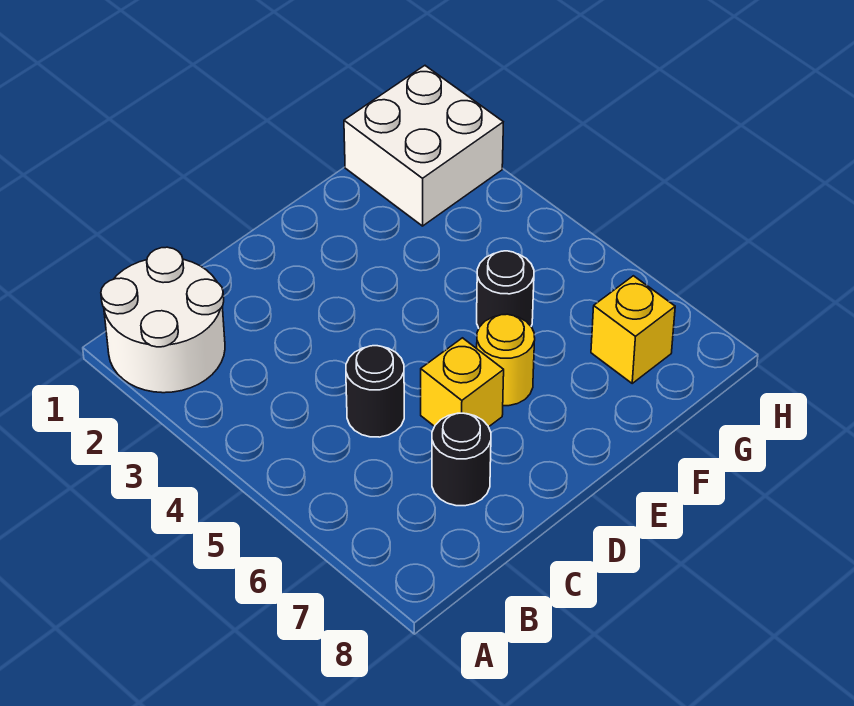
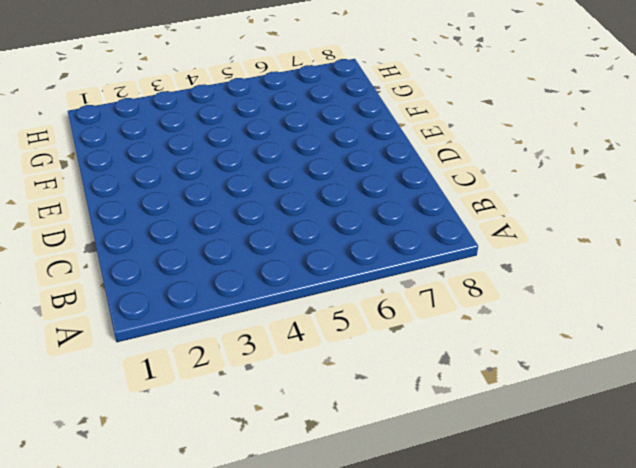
none -> white 2x2 round brick [101,247,225,393]
none -> black 1x1 round brick [346,346,404,437]

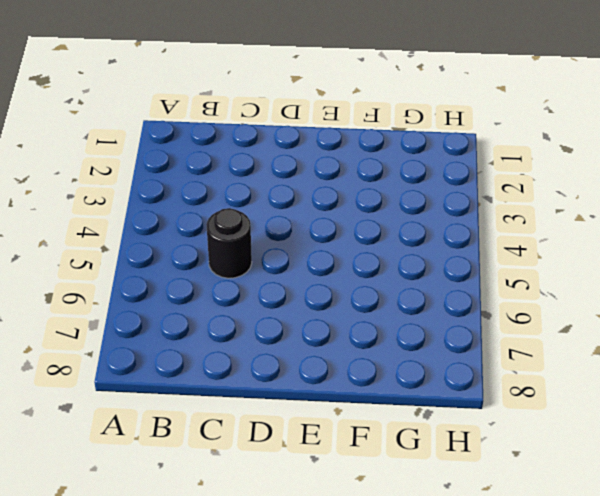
none -> white 2x2 round brick [101,247,225,393]
none -> black 1x1 round brick [432,413,491,506]

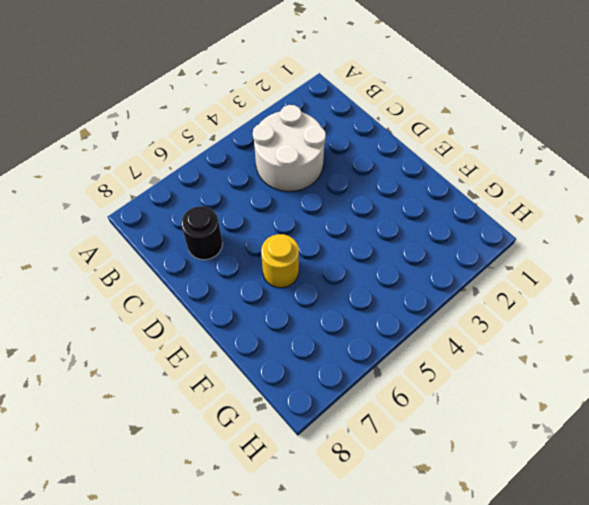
white 2x2 round brick [253,105,326,192] -> white 2x2 round brick moved to [101,247,225,393]
none -> black 1x1 round brick [346,346,404,437]
none -> yellow 1x1 brick [421,338,504,427]

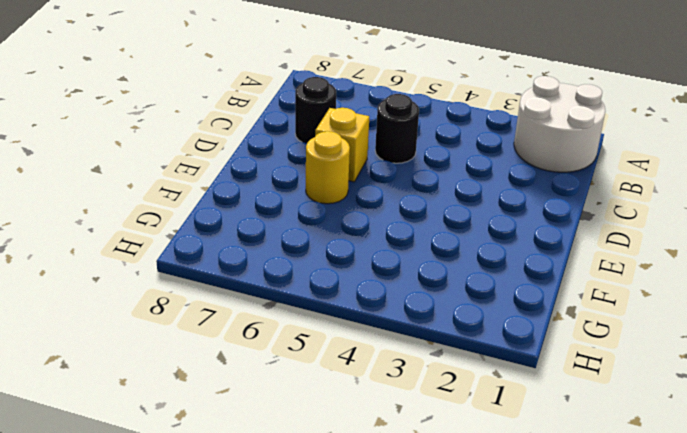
none -> black 1x1 round brick [477,251,534,328]
none -> white 2x2 brick [344,66,503,226]

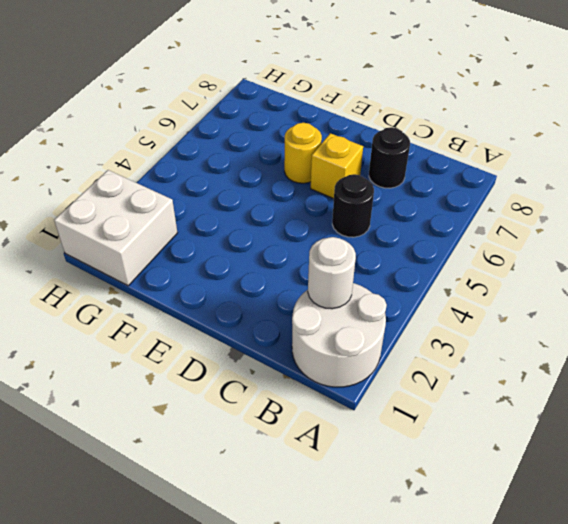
white 1x1 round brick [308,237,356,309] -> none
none -> black 1x1 round brick [477,251,534,328]
none -> yellow 1x1 brick [591,276,675,383]

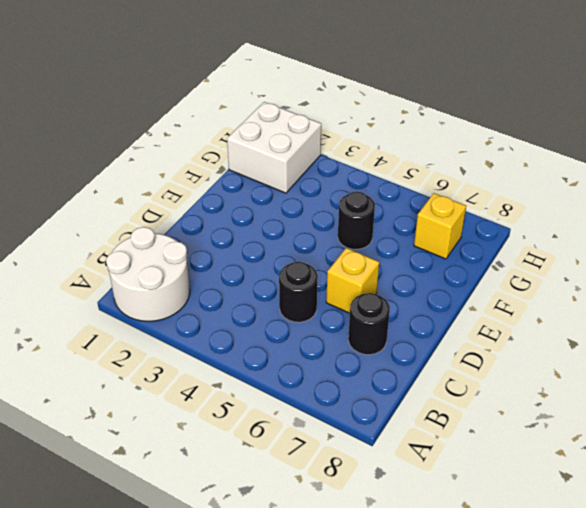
none -> yellow 1x1 round brick [477,314,535,406]

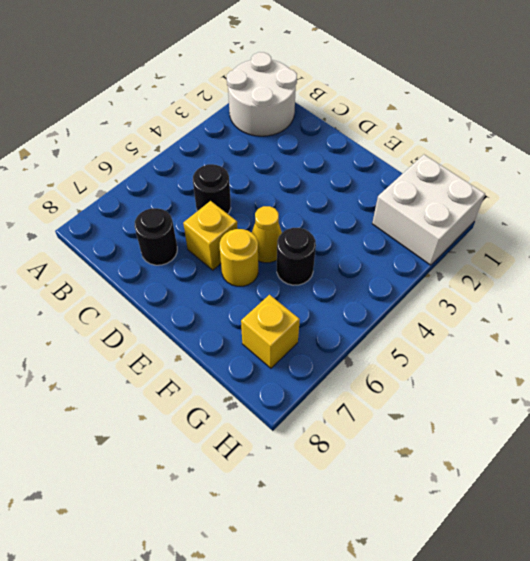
yellow 1x1 cone [252,206,282,263] -> none

